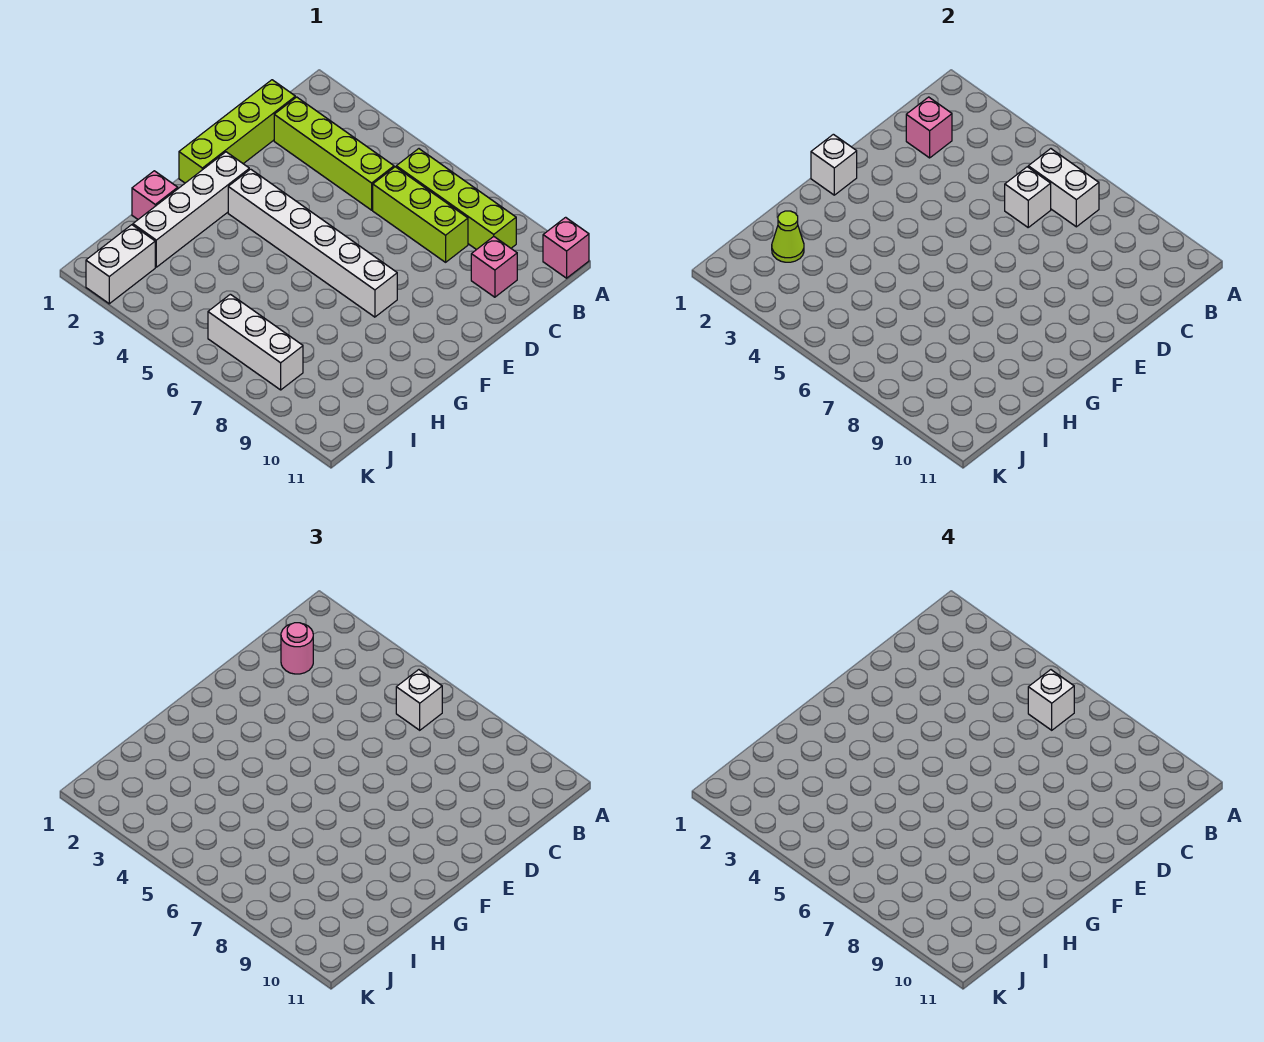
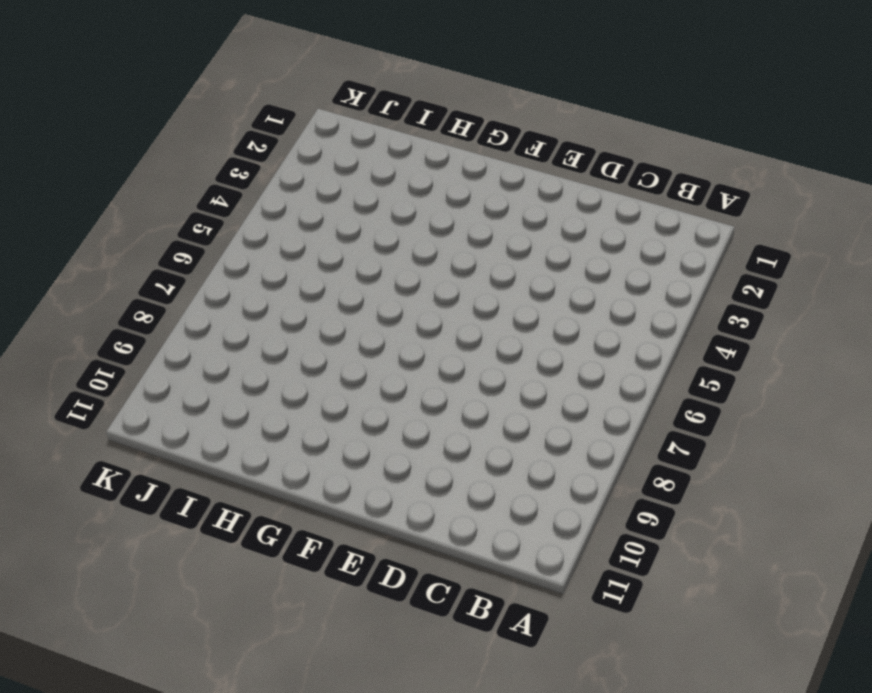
none -> pink 1x1 brick [543,217,589,278]
none -> lime 1x4 brick [396,149,516,250]
none -> lime 1x4 brick [179,80,295,183]

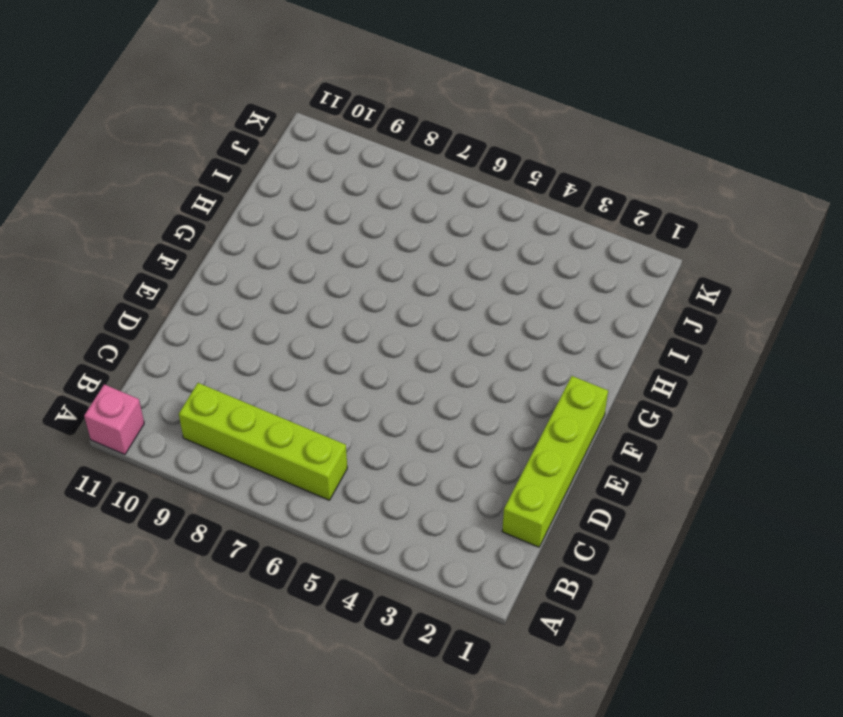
none -> lime 1x4 brick [274,97,394,210]
none -> lime 1x3 brick [373,167,468,262]
none -> pink 1x1 brick [471,237,517,297]

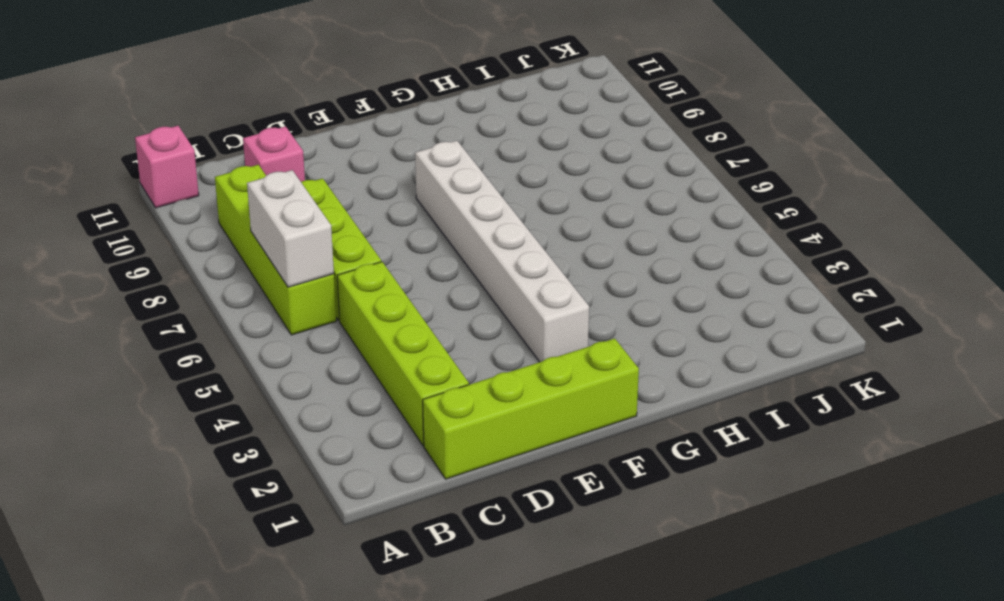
none -> white 1x4 brick [133,152,249,267]
none -> pink 1x1 brick [132,171,178,219]
none -> white 1x2 brick [86,225,155,304]

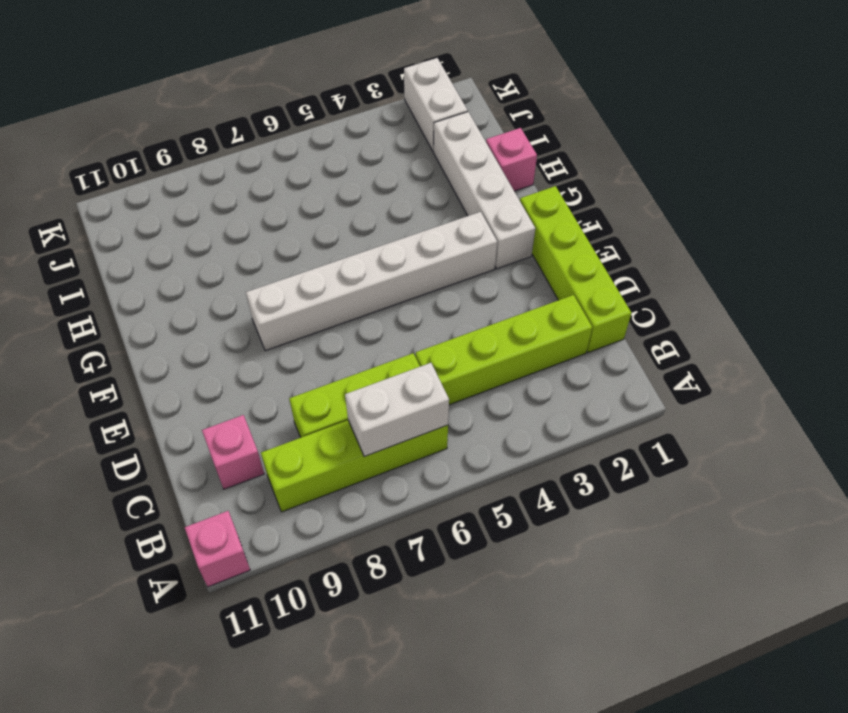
none -> white 1x3 brick [208,294,303,390]
none -> pink 1x1 brick [906,97,952,158]
none -> white 1x1 brick [1005,167,1051,227]

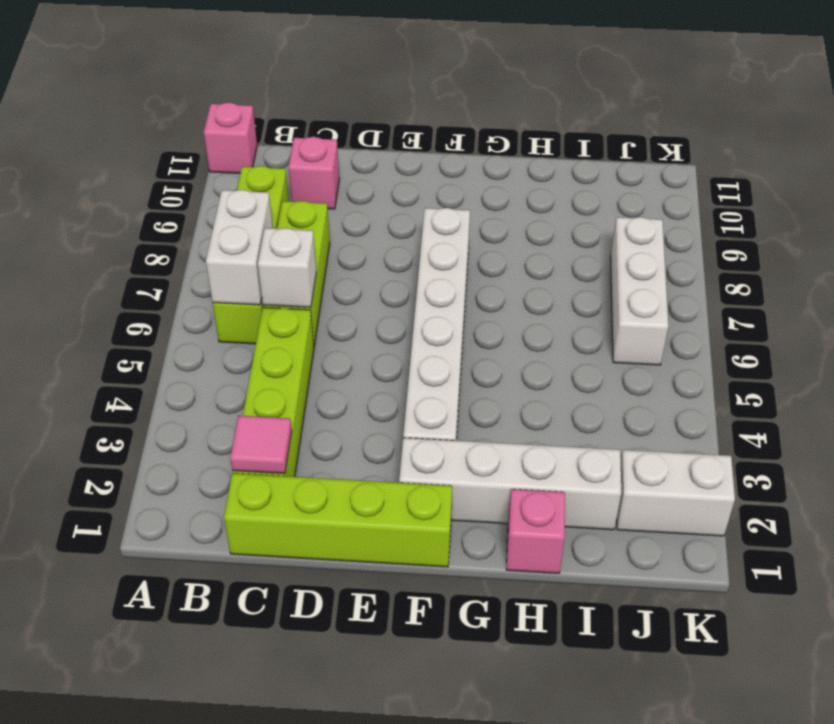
pink 1x1 tile [230,415,292,474] -> pink 1x1 brick [906,97,952,158]
none -> white 1x1 brick [811,134,857,195]
none -> lime 1x1 cone [772,211,804,262]
none -> white 1x1 brick [396,670,442,730]

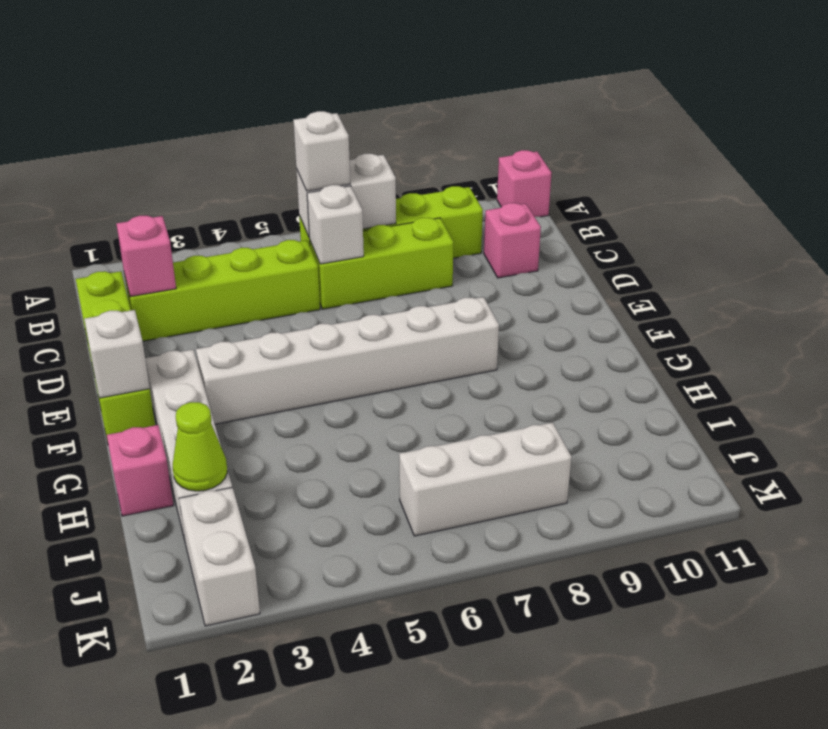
none -> pink 1x1 round brick [281,623,313,674]
none -> white 1x1 brick [1028,670,1074,730]

